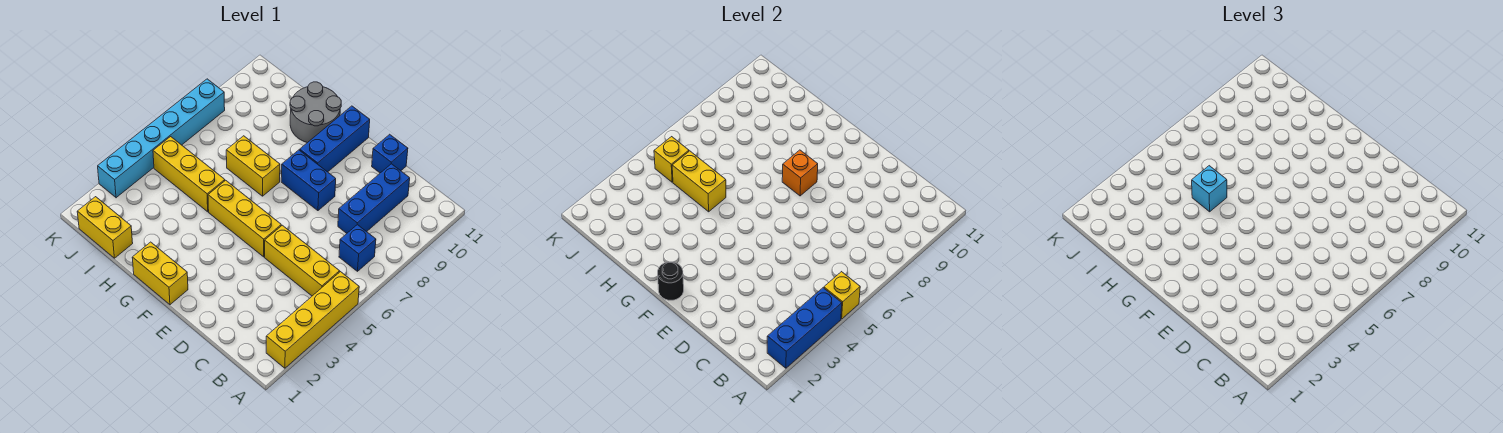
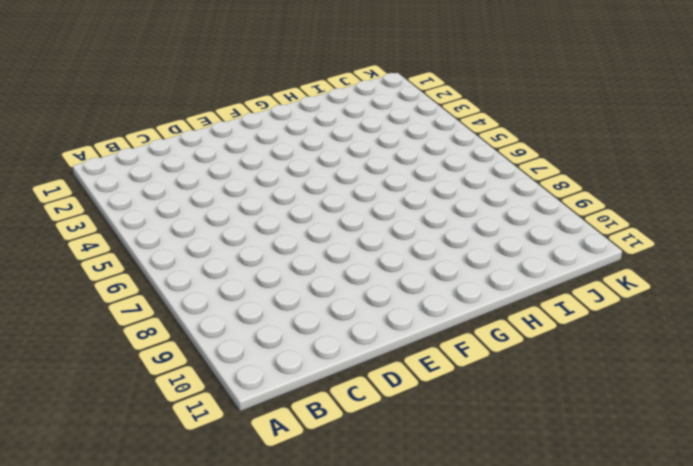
none -> yellow 1x4 brick [266,272,359,368]
none -> yellow 1x3 brick [265,225,340,296]
none -> blue 1x1 brick [339,225,376,271]

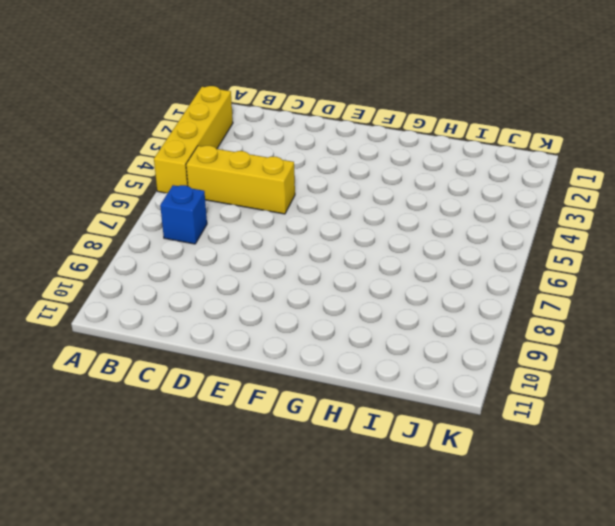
none -> blue 1x3 brick [338,164,410,233]
none -> blue 1x1 brick [372,134,408,173]
none -> yellow 1x3 brick [208,180,281,257]

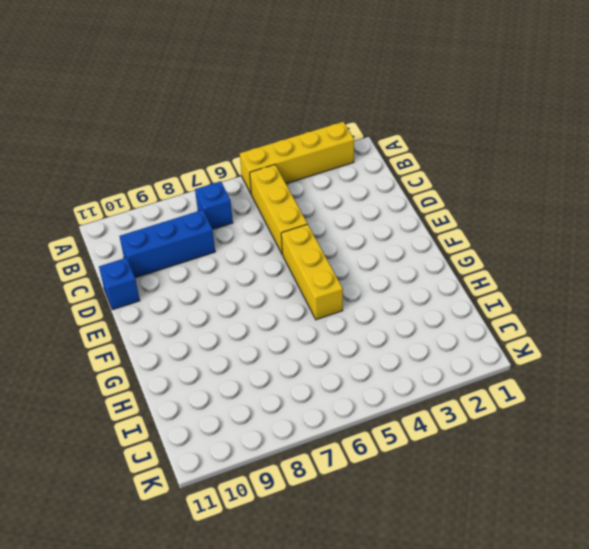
none -> blue 1x2 brick [281,150,336,211]
none -> yellow 1x2 brick [132,242,188,305]
none -> blue 1x3 brick [300,106,370,172]

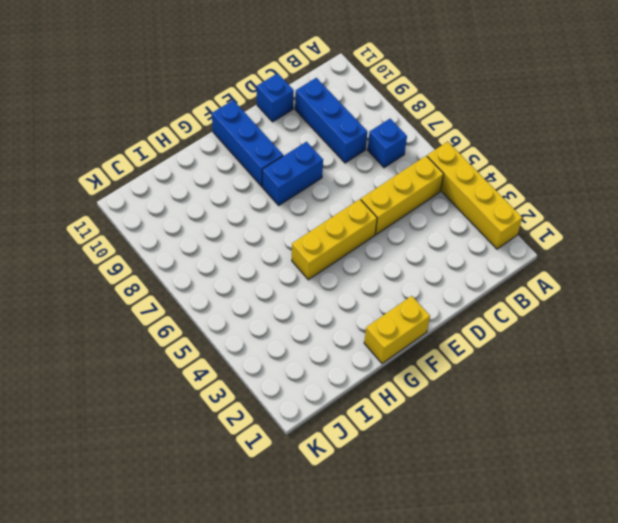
none -> yellow 1x2 brick [226,136,280,196]
none -> grey 2x2 round brick [290,82,341,143]
none -> yellow 1x3 brick [153,137,225,212]

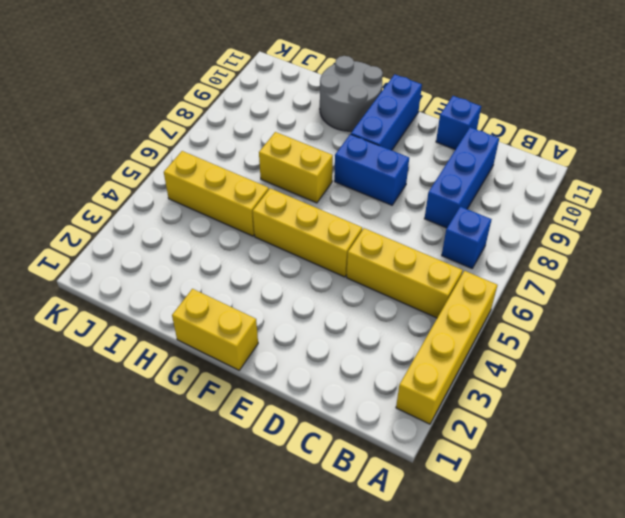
none -> yellow 1x2 brick [77,197,133,258]
none -> cyan 1x6 brick [98,79,225,198]
none -> blue 1x3 brick [767,288,842,368]

